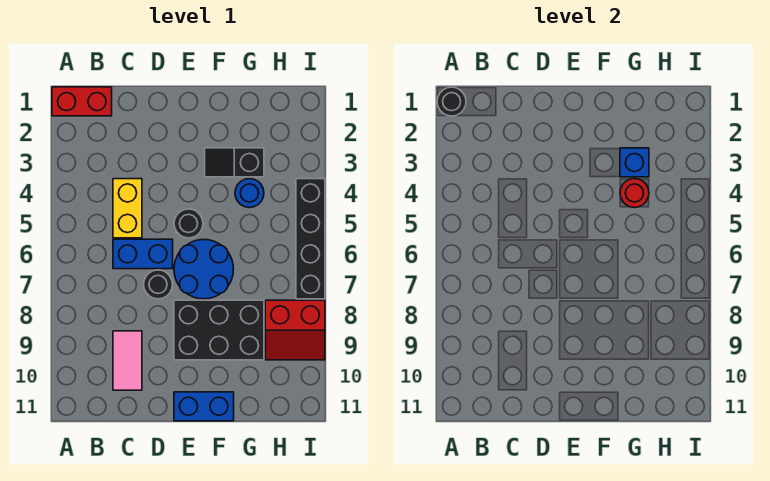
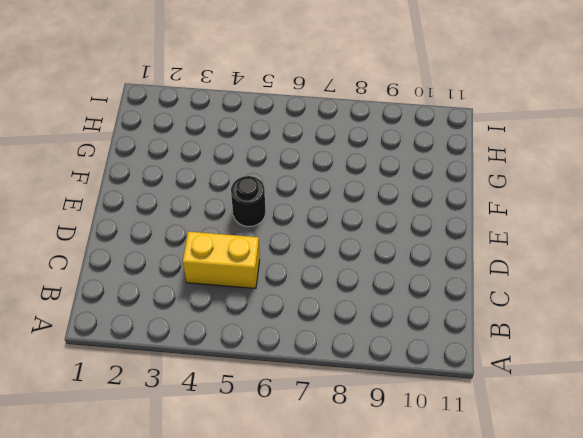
none -> red 1x2 brick [52,87,112,116]
none -> blue 1x2 brick [113,239,173,269]
none -> pink 1x2 tile [113,331,142,390]

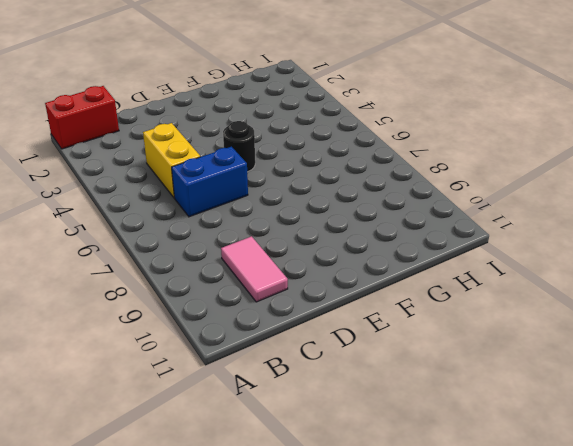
none -> black 1x1 round brick [144,270,173,299]
none -> blue 2x2 round brick [174,240,234,299]
none -> black 2x3 brick [174,300,264,360]

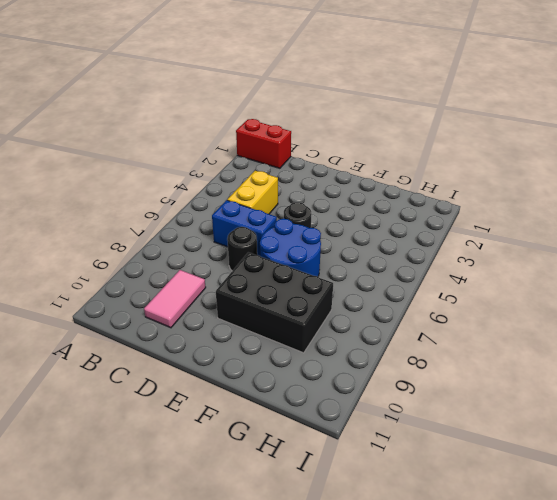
none -> blue 1x2 brick [174,392,234,421]
none -> black 1x2 slope [205,148,264,177]
none -> blue 1x1 round brick [235,179,264,208]

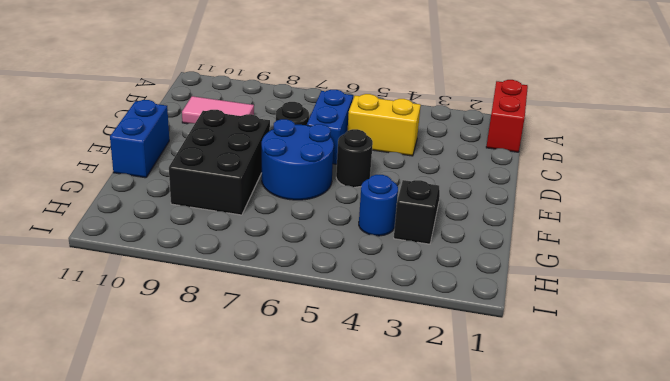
none -> red 2x2 slope [265,300,325,360]
none -> black 1x4 brick [296,179,325,299]
none -> black 1x1 round brick [437,87,466,116]

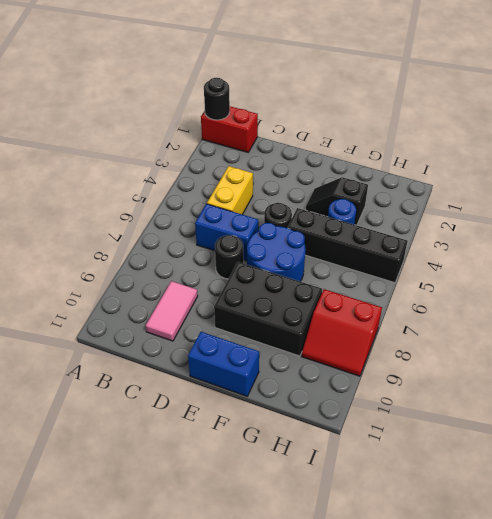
black 1x4 brick [288,208,408,283] -> black 1x4 brick turned to [296,179,325,299]
none -> blue 1x1 brick [620,148,649,177]
none -> red 1x1 round brick [620,179,649,208]

